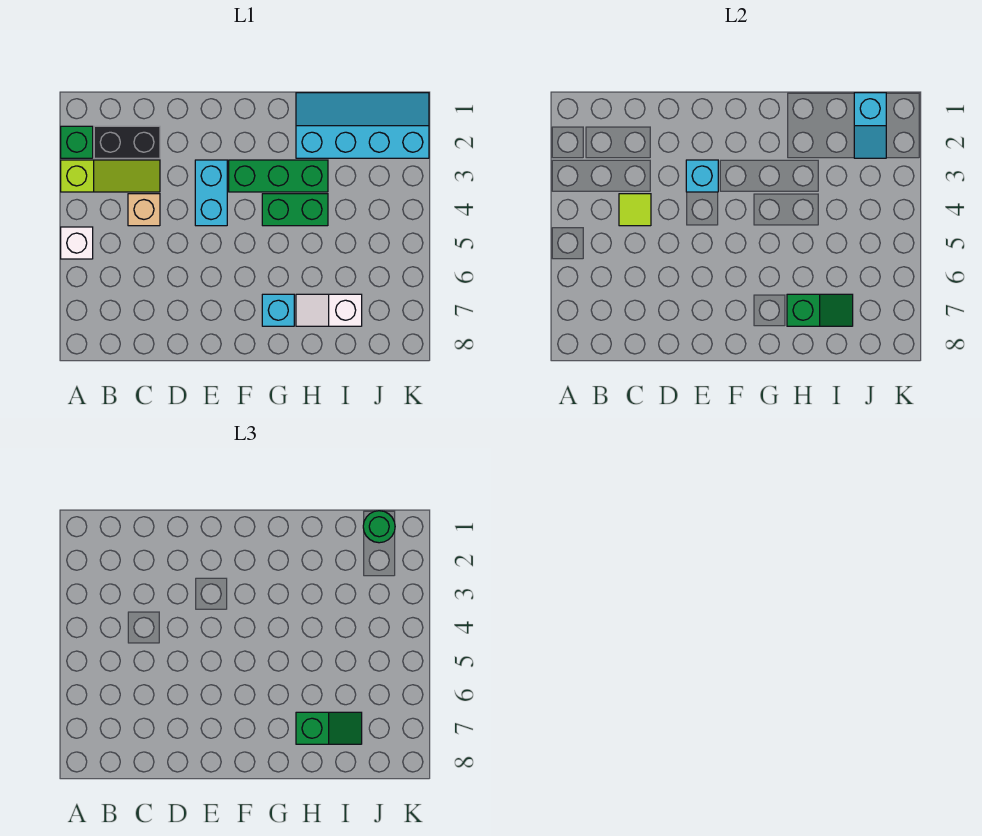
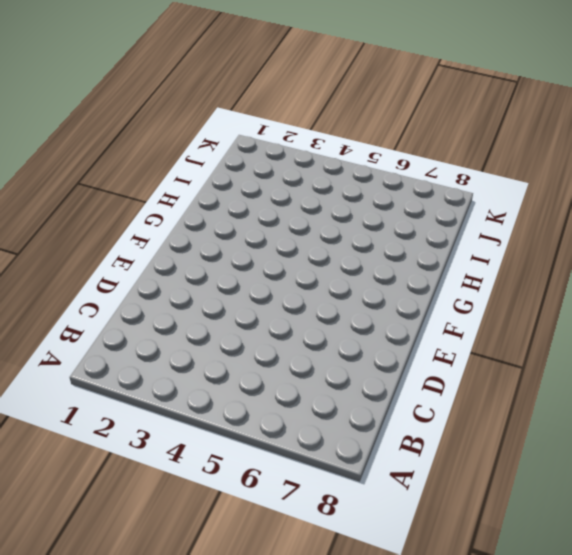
none -> green 1x1 brick [61,126,93,158]
none -> lime 1x3 slope [61,160,160,192]
none -> white 1x1 brick [61,227,93,259]

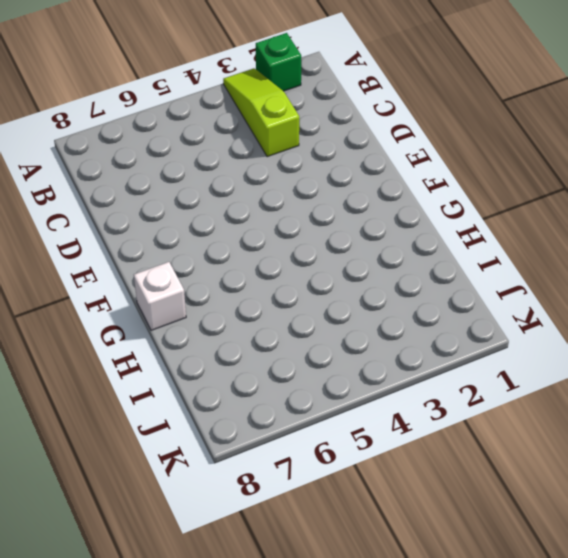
lime 1x3 slope [223,68,299,157] -> lime 1x3 slope turned to [61,160,160,192]
white 1x1 brick [134,262,186,330] -> white 1x1 brick moved to [61,227,93,259]
none -> black 1x2 brick [94,126,160,158]
none -> tan 1x1 brick [128,194,160,226]
none -> cyan 1x2 brick [195,160,227,226]

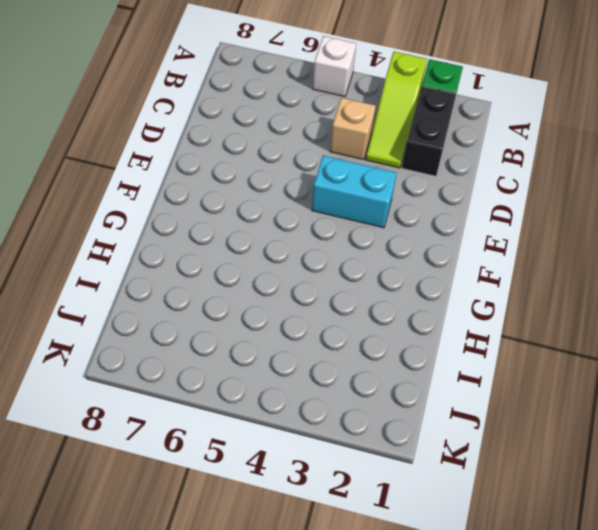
none -> green 1x3 brick [229,160,328,192]
none -> green 1x2 brick [262,194,328,226]
none -> cyan 1x1 brick [262,294,294,326]

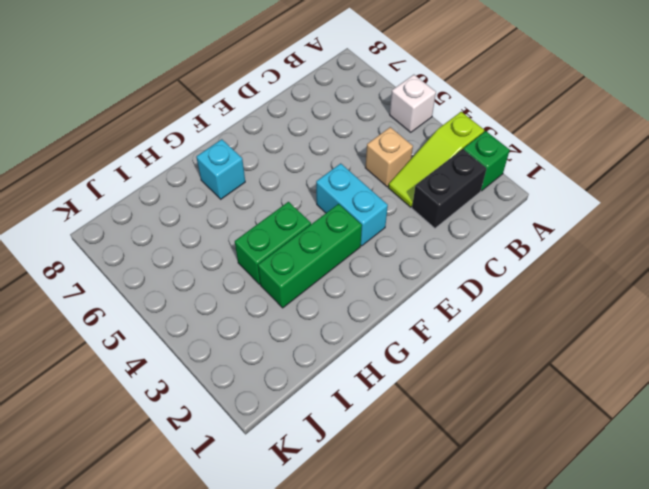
none -> cyan 2x4 slope [296,93,429,158]
none -> white 1x2 slope [296,294,362,326]
none -> lime 1x1 tile [619,194,651,226]

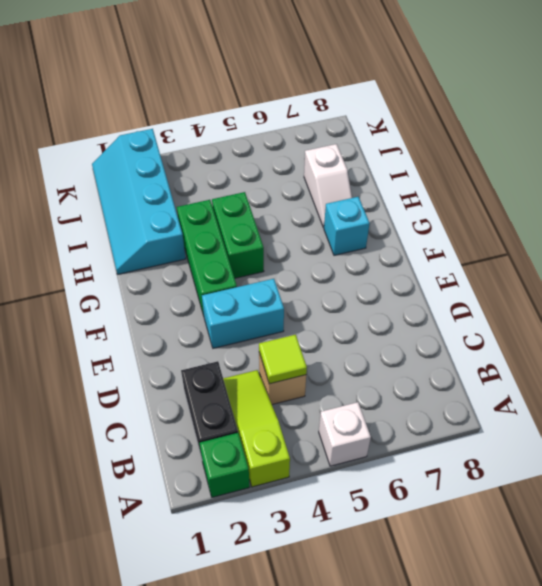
none -> cyan 1x1 brick [686,160,718,192]
none -> green 1x2 slope [787,294,853,326]
none -> cyan 1x2 slope [854,93,886,158]

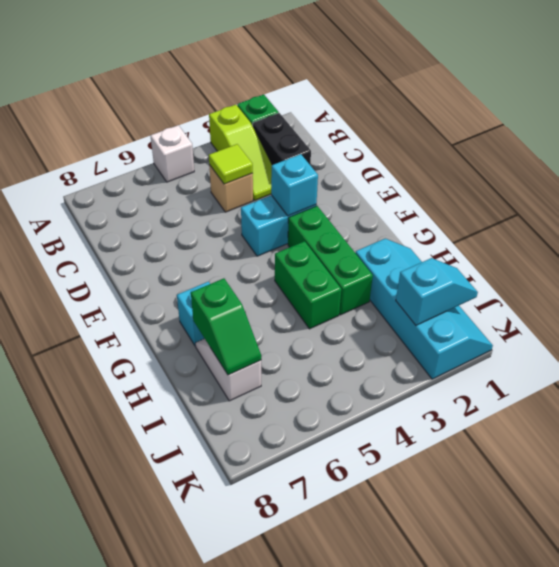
cyan 1x2 slope [396,258,478,325] -> cyan 1x2 slope turned to [854,93,886,158]
none -> green 1x2 slope [296,712,362,744]
none -> green 1x1 round brick [363,511,395,543]

